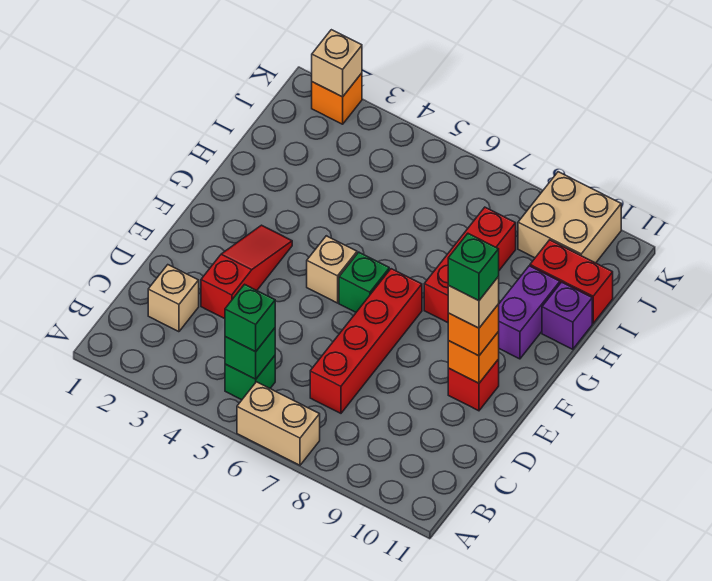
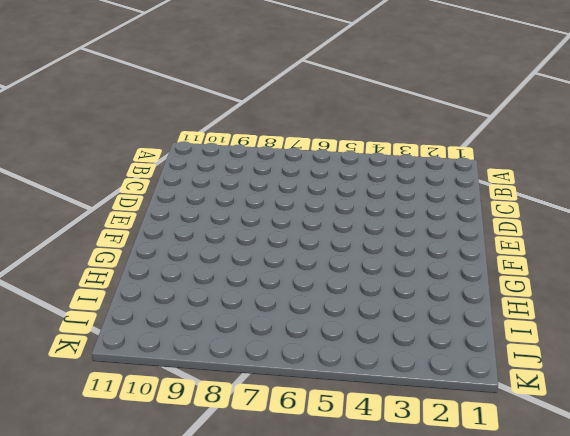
none -> tan 1x2 brick [237,382,320,465]
none -> green 1x1 brick [225,356,275,400]
none -> tan 1x1 brick [148,265,199,332]

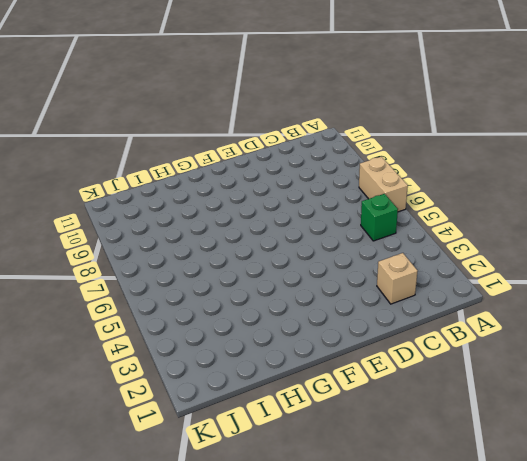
none -> red 1x4 brick [310,269,422,413]
none -> red 1x3 slope [201,225,292,319]
none -> red 1x1 brick [448,359,499,411]

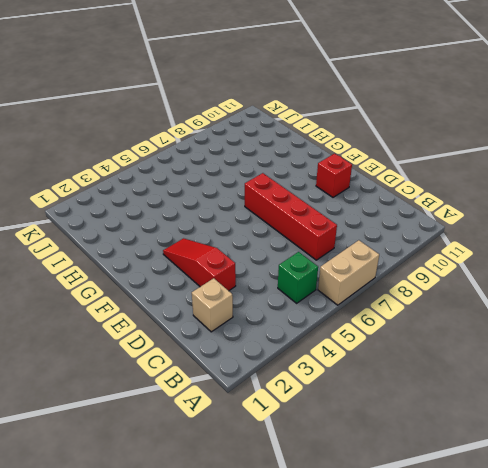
none -> tan 1x1 brick [307,236,357,303]
none -> green 1x1 brick [339,252,389,312]
none -> red 1x3 brick [424,207,516,323]

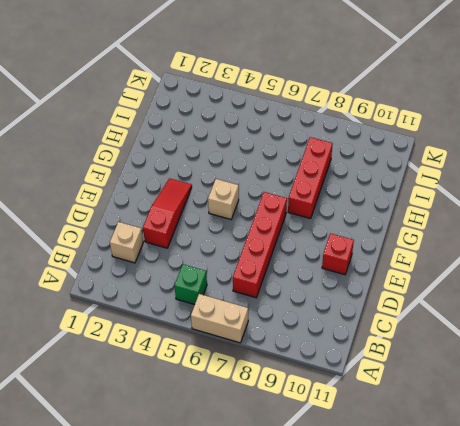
none -> green 1x1 brick [339,252,389,312]
none -> purple 1x2 brick [498,266,560,359]
none -> purple 1x1 brick [542,282,592,349]

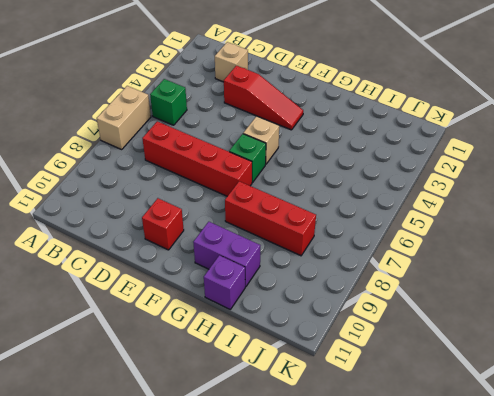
none -> red 1x2 brick [530,240,613,323]
none -> tan 2x2 brick [518,172,621,263]
none -> orange 1x1 brick [312,73,362,124]

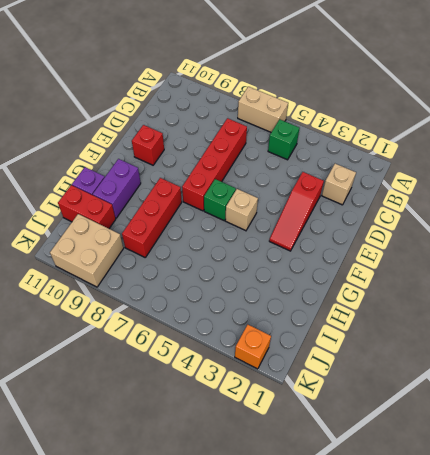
none -> green 1x1 brick [225,328,275,379]
none -> orange 1x1 brick [448,332,499,383]
none -> tan 1x1 brick [312,30,362,97]

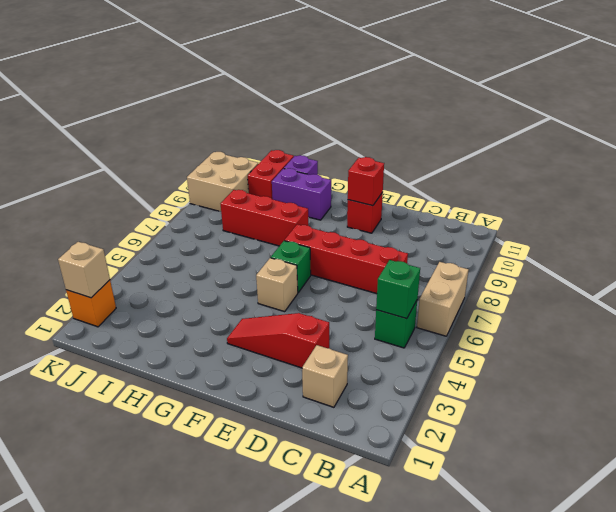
red 1x1 brick [348,157,384,206] -> orange 1x1 brick [448,332,499,383]
none -> green 1x1 brick [225,284,275,352]
none -> orange 1x1 brick [448,304,499,356]
none -> tan 1x1 brick [448,277,499,328]

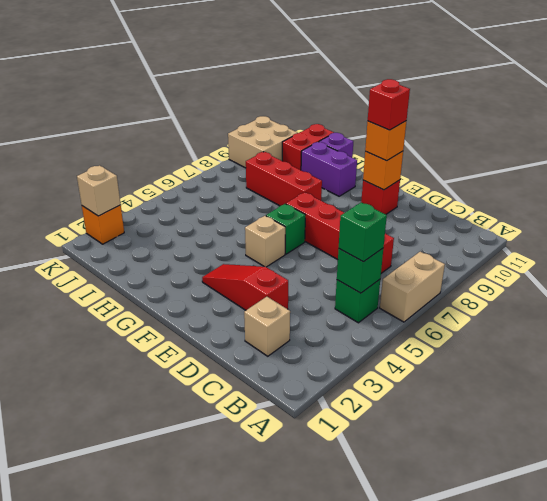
red 1x1 brick [368,79,410,130] -> tan 1x1 brick [448,277,499,328]
none -> green 1x1 brick [448,234,499,301]

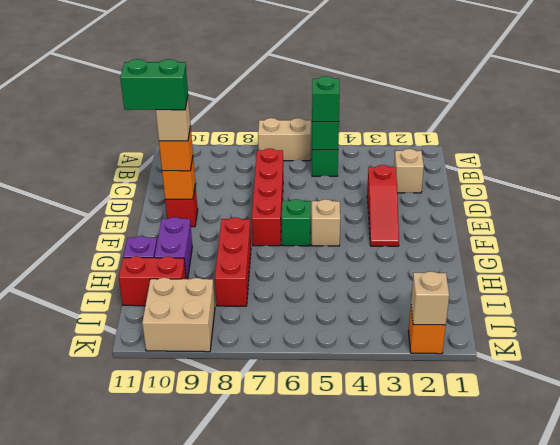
green 1x2 brick [120,59,188,110] -> green 1x1 brick [448,234,499,301]

